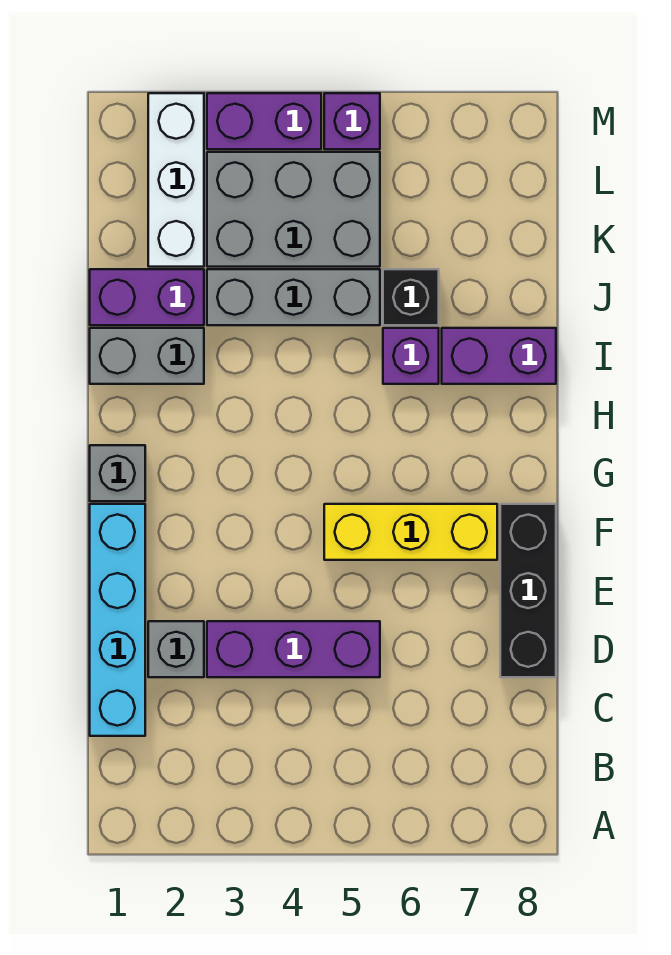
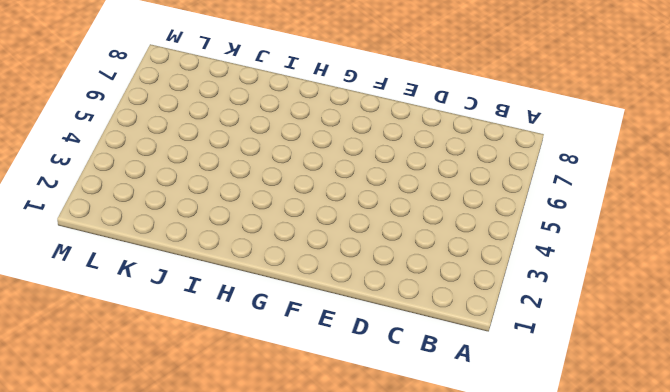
none -> cyan 1x4 brick [90,504,145,736]
none -> grey 1x1 brick [148,621,204,677]
none -> purple 1x3 brick [207,621,380,677]

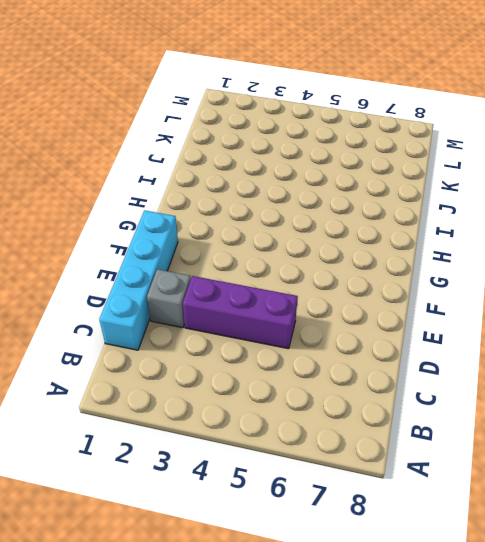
none -> black 1x3 brick [500,504,556,677]
none -> yellow 1x3 brick [324,504,497,560]
none -> grey 1x1 brick [90,445,145,501]

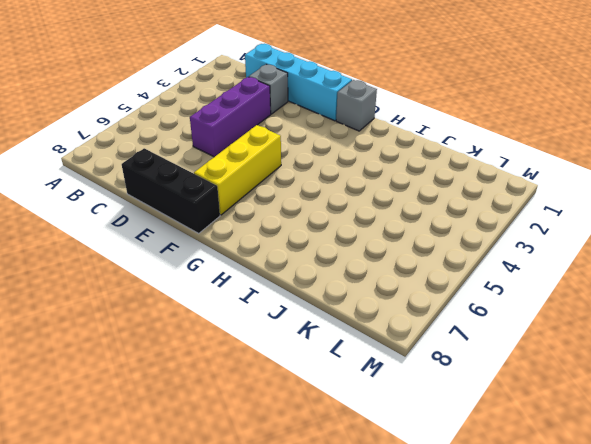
none -> grey 1x2 brick [90,328,204,384]
none -> purple 1x1 brick [383,328,439,384]
none -> purple 1x2 brick [442,328,556,384]

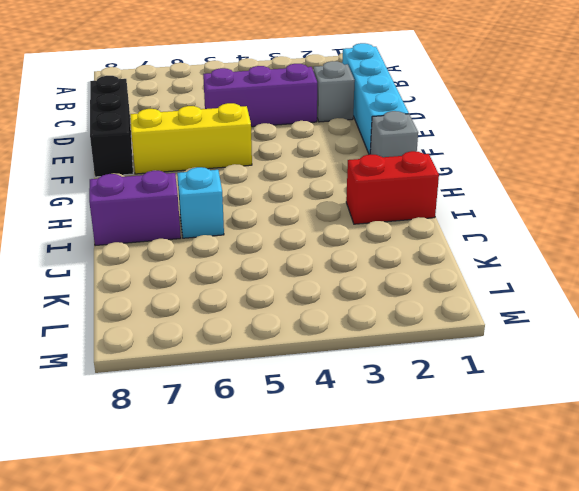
red 1x2 brick [346,151,439,224] -> grey 1x2 brick [90,328,204,384]
cyan 1x1 brick [177,167,224,238] -> purple 1x1 brick [383,328,439,384]
none -> purple 1x2 brick [90,269,204,325]
none -> grey 1x3 brick [207,269,380,325]
none -> black 1x1 brick [383,269,439,325]

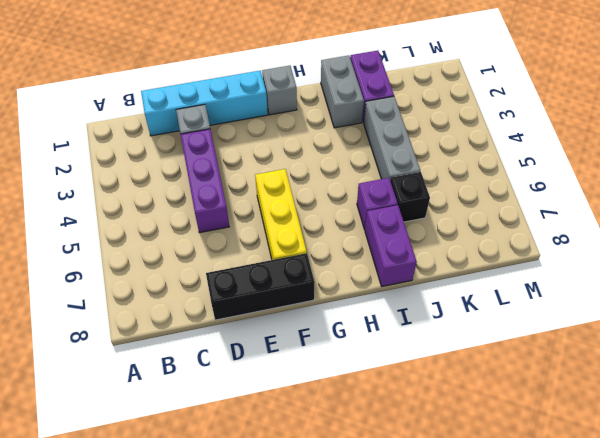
none -> white 1x3 brick [148,93,204,267]
none -> grey 2x3 brick [207,152,380,267]
none -> purple 1x2 brick [207,93,321,149]

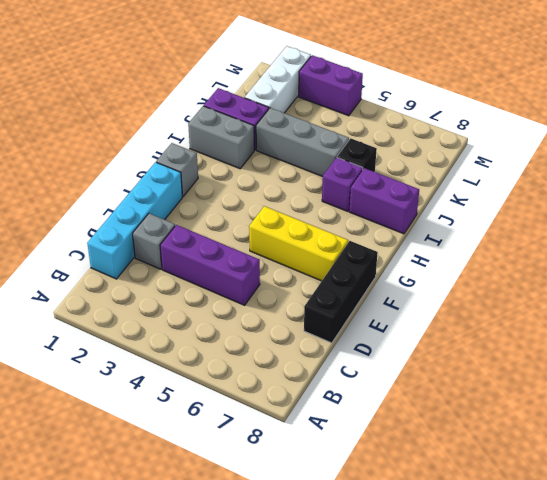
none -> grey 2x3 brick [207,152,380,267]
none -> purple 1x1 brick [324,93,380,149]

